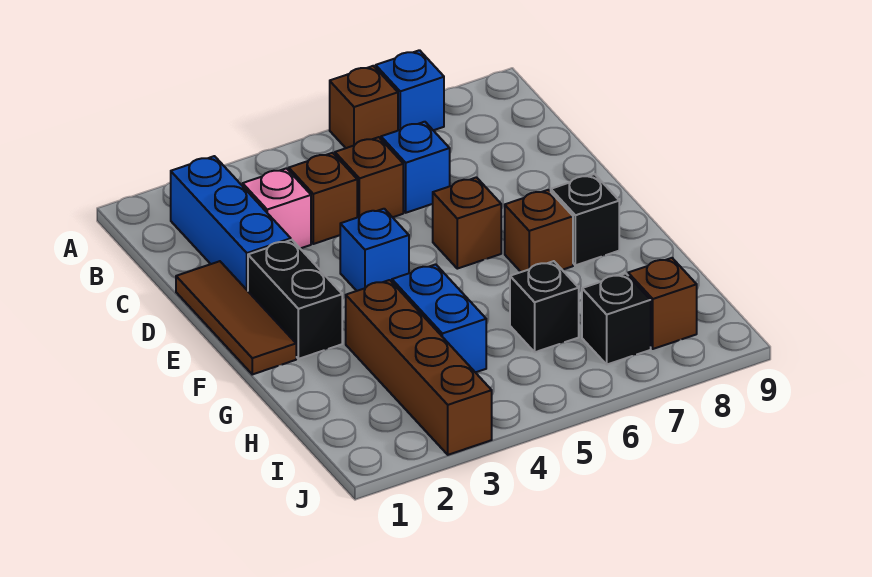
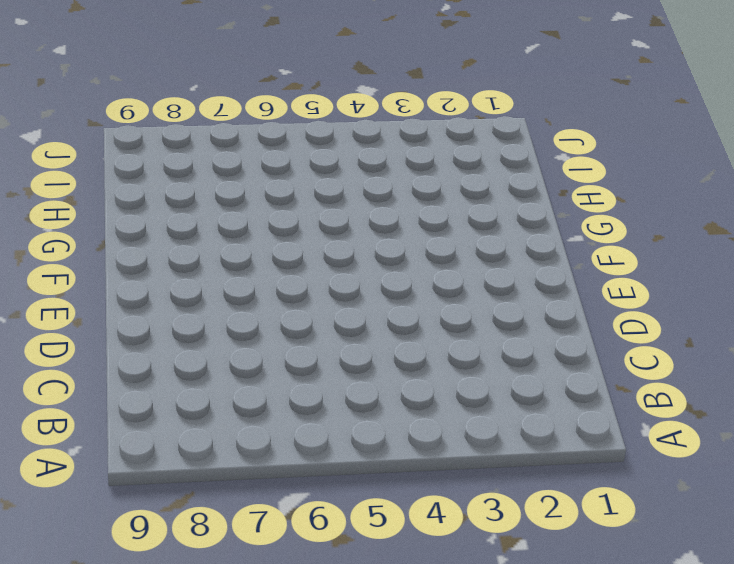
none -> brown 1x1 brick [330,66,398,148]
none -> blue 1x1 brick [376,50,444,130]
none -> blue 1x3 brick [171,156,291,291]

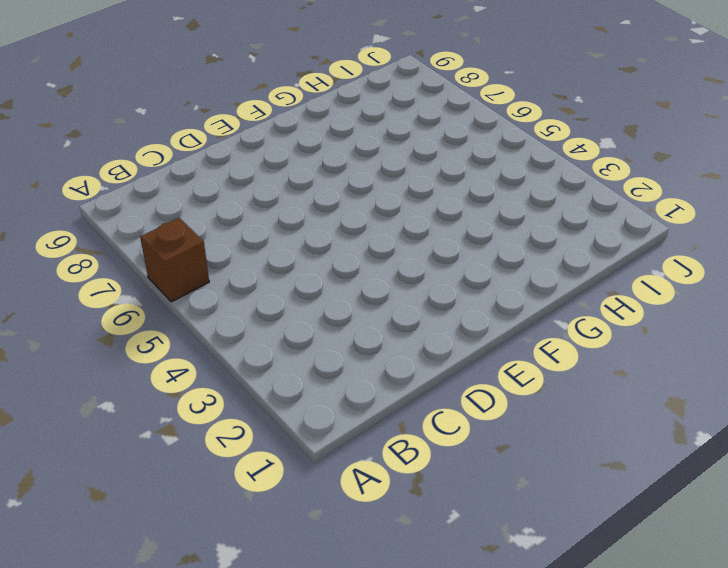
none -> blue 1x1 brick [376,50,444,130]
none -> blue 1x3 brick [171,156,291,291]
none -> pink 1x1 brick [243,168,311,248]

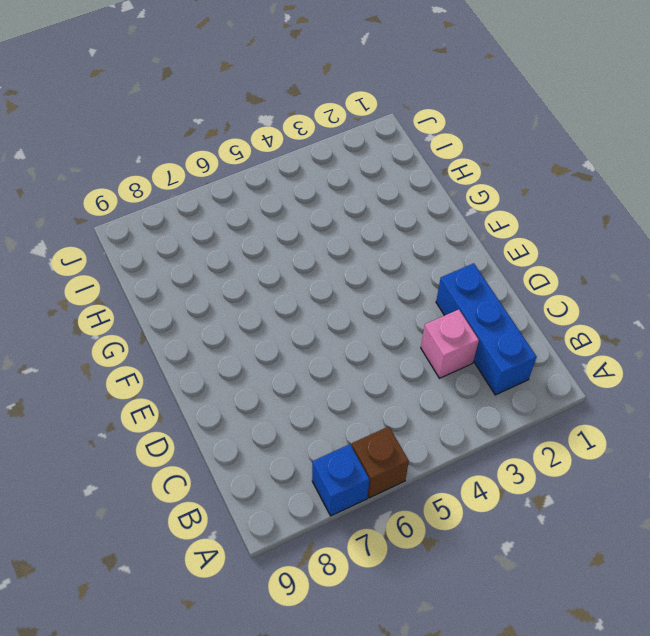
none -> brown 1x1 brick [289,153,357,244]
none -> brown 1x1 brick [335,137,403,217]
none -> blue 1x1 brick [381,122,450,213]

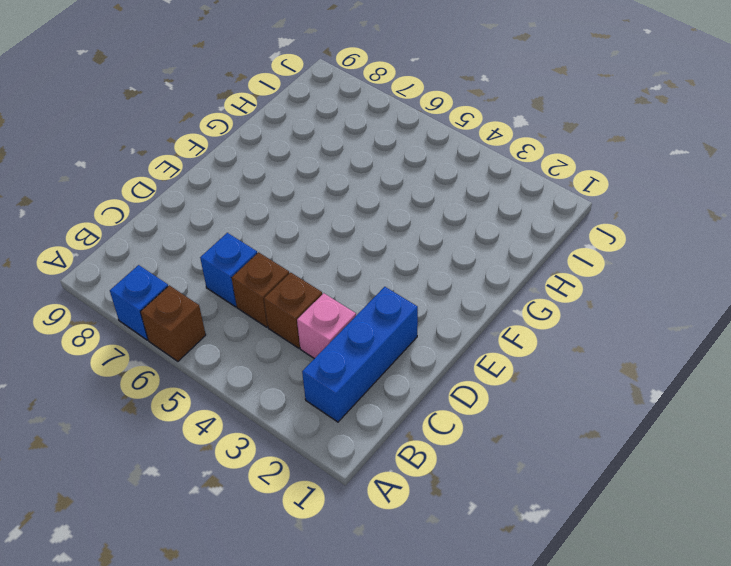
none -> brown 1x3 tile [176,261,296,374]
none -> black 1x2 brick [248,240,342,359]
none -> blue 1x1 brick [340,209,409,291]

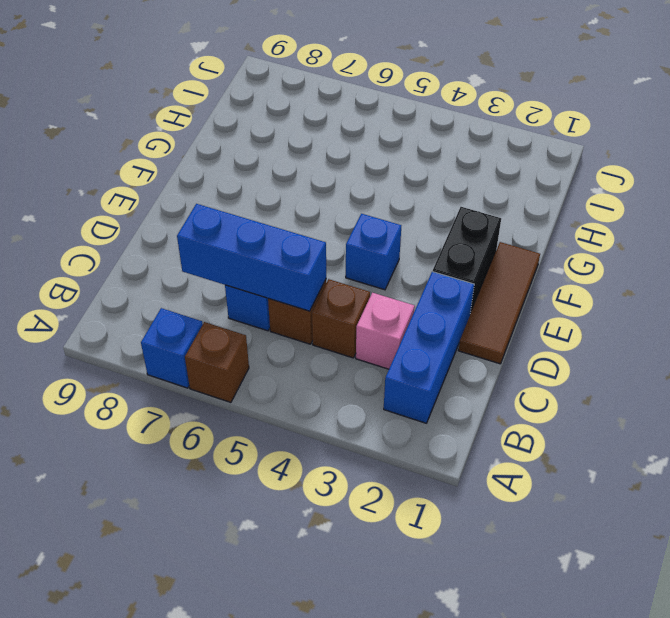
blue 1x3 brick [177,204,326,311] -> none
none -> brown 1x1 brick [433,177,501,269]
none -> brown 1x1 brick [505,190,573,272]
none -> black 1x1 brick [551,174,619,265]

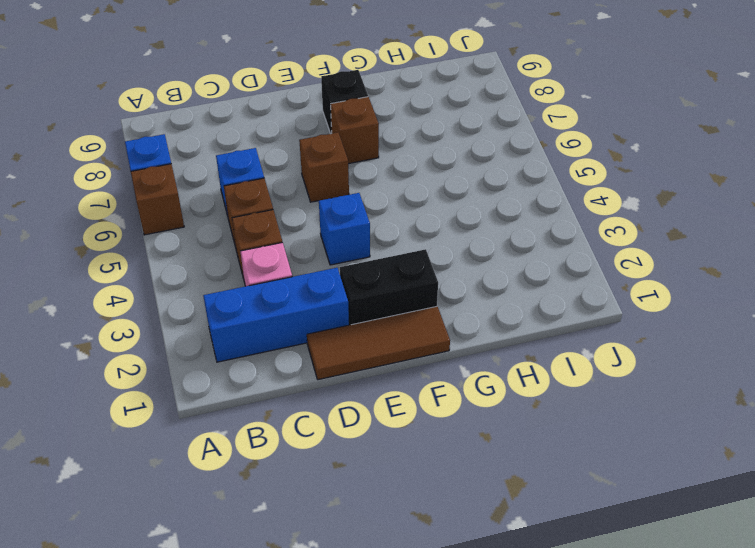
none -> brown 1x4 brick [346,280,492,455]
none -> blue 1x2 brick [392,264,486,372]
none -> black 1x1 brick [510,261,579,352]

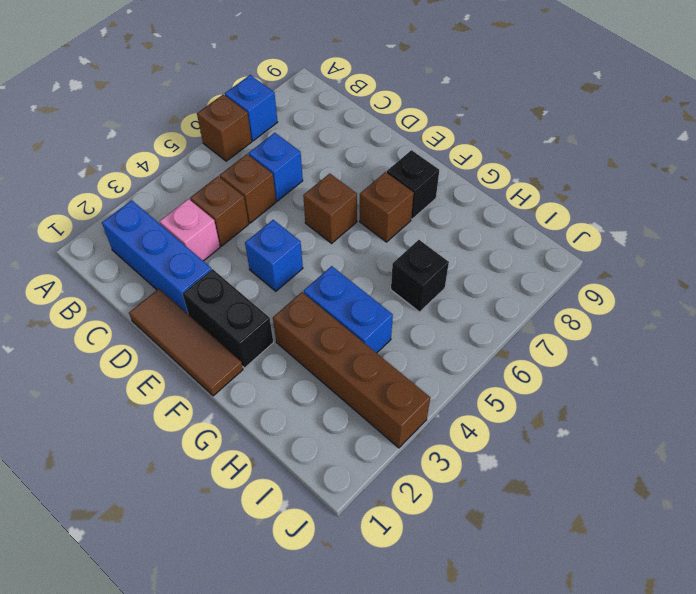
none -> black 1x1 brick [582,273,651,364]
none -> brown 1x1 brick [628,258,697,349]

